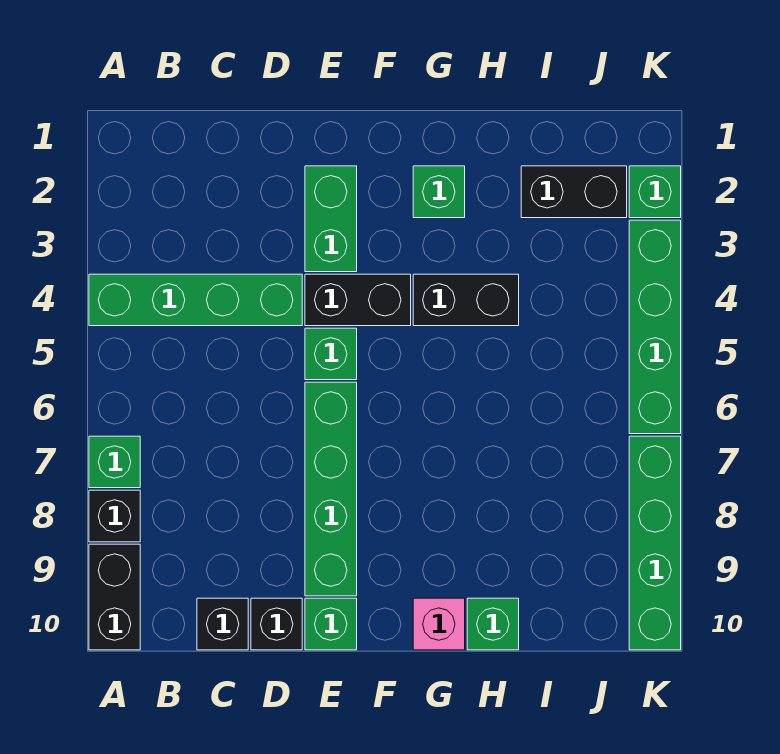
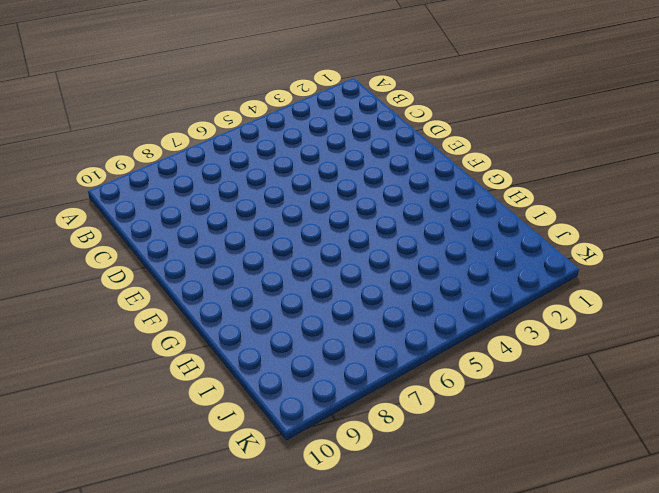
none -> green 1x4 brick [89,274,302,326]
none -> green 1x1 brick [89,436,140,488]
none -> black 1x1 brick [89,490,140,542]

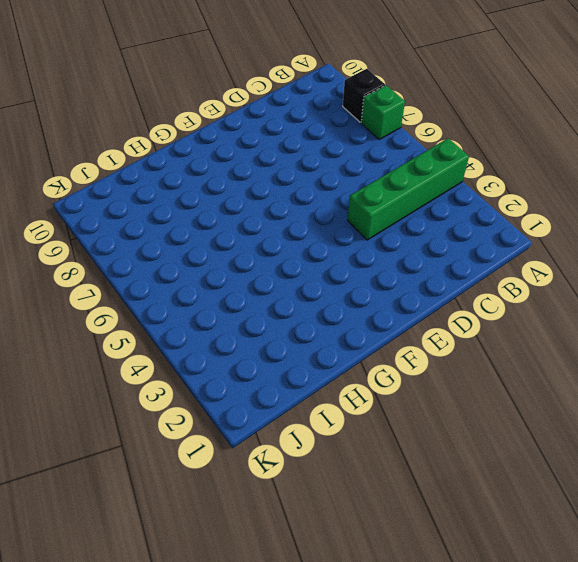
none -> black 1x2 brick [89,544,140,650]
none -> black 1x1 brick [197,598,248,650]
none -> black 1x1 brick [251,598,302,650]

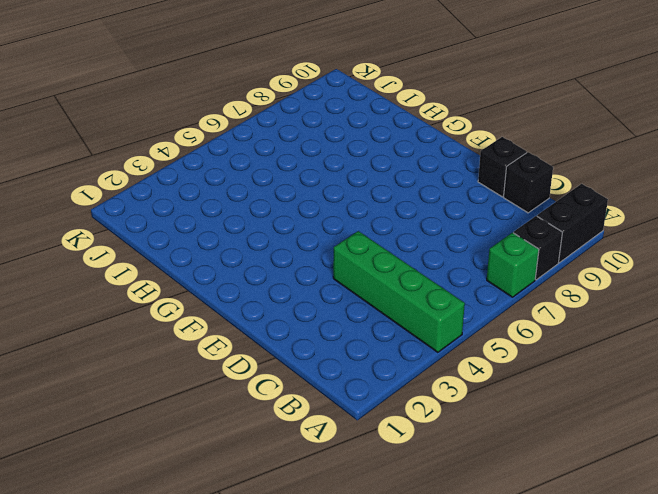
none -> green 1x2 brick [305,166,357,272]
none -> black 1x2 brick [305,274,411,326]
none -> green 1x1 brick [305,328,357,380]

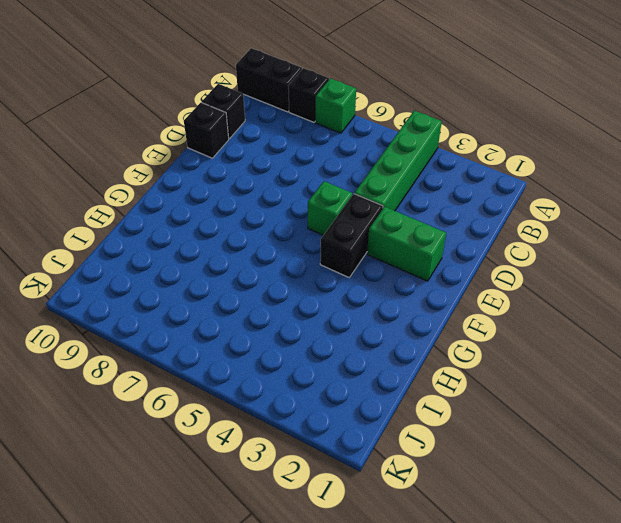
none -> green 1x4 brick [305,382,357,596]
none -> green 1x1 brick [305,598,357,650]
none -> green 1x1 brick [413,166,465,218]

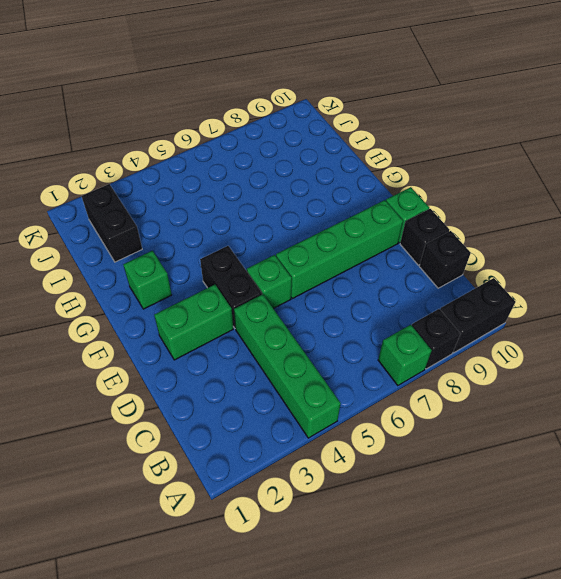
none -> black 1x2 brick [413,274,519,326]
none -> pink 1x1 brick [413,598,465,650]
none -> green 1x1 brick [467,598,519,650]

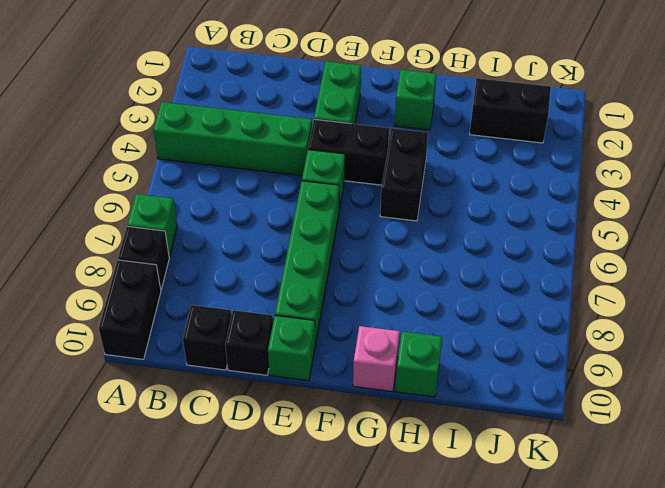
black 1x2 brick [380,128,428,221] -> black 1x2 brick turned to [413,274,519,326]
none -> green 1x1 brick [629,166,681,218]
none -> green 1x4 brick [629,220,681,434]
none -> green 1x4 brick [629,436,681,650]

